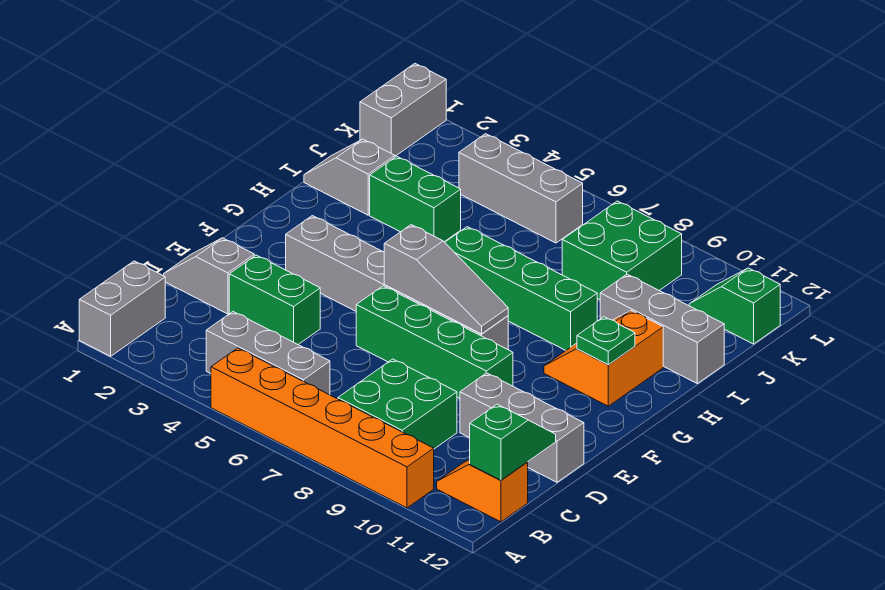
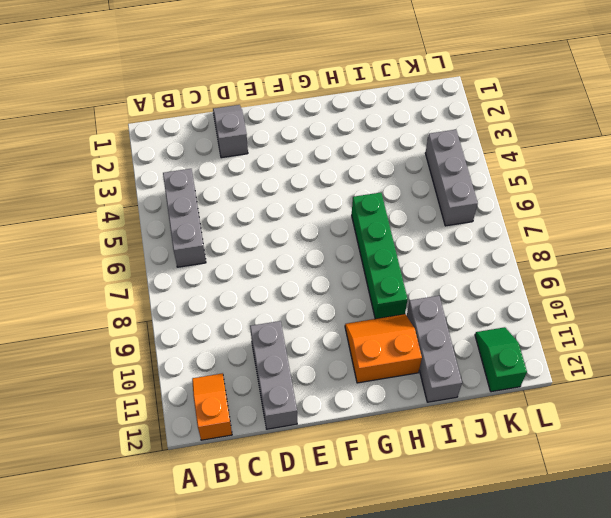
none -> grey 1x2 brick [79,261,165,356]
none -> orange 1x6 brick [211,348,434,508]
none -> green 2x2 brick [338,359,457,449]

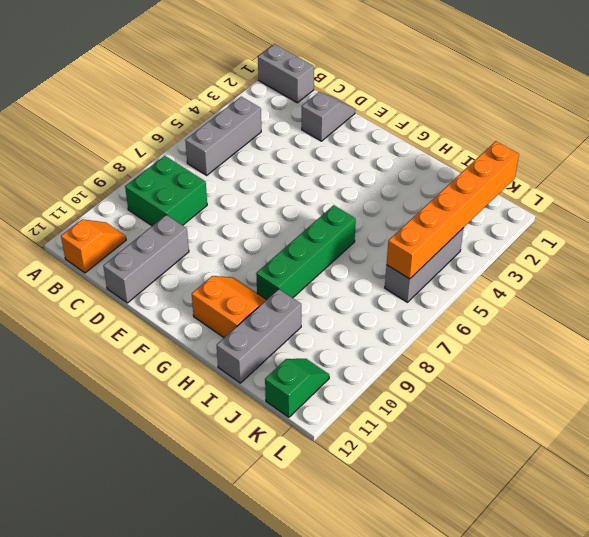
orange 1x6 brick [387,141,519,279] -> orange 1x6 brick moved to [211,348,434,508]
none -> green 1x2 brick [229,255,320,344]
none -> green 1x4 brick [356,286,513,399]
none -> grey 1x6 brick [286,216,508,349]

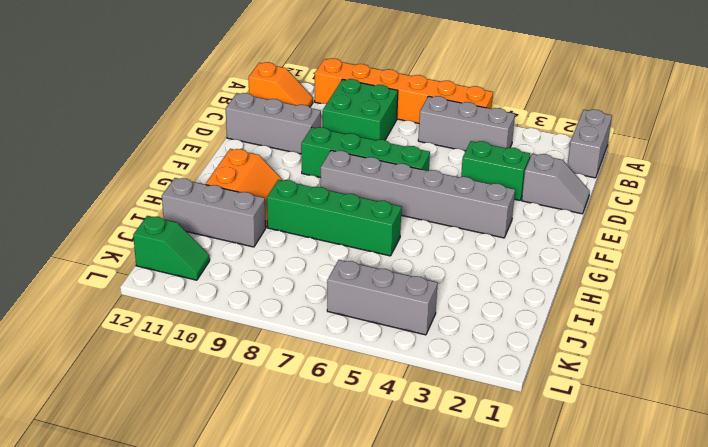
none -> grey 1x2 slope [304,139,395,215]
none -> green 1x2 brick [370,156,461,242]
none -> green 2x2 brick [562,201,682,300]

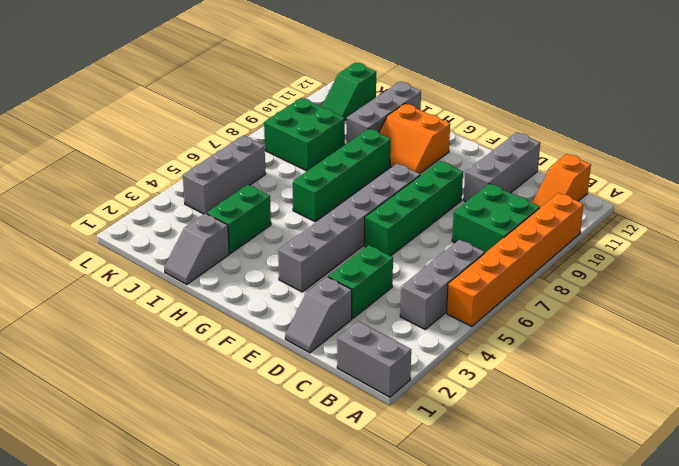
none -> grey 1x2 brick [360,64,446,156]
none -> green 1x2 slope [470,404,556,480]
none -> grey 1x3 slope [384,225,508,334]

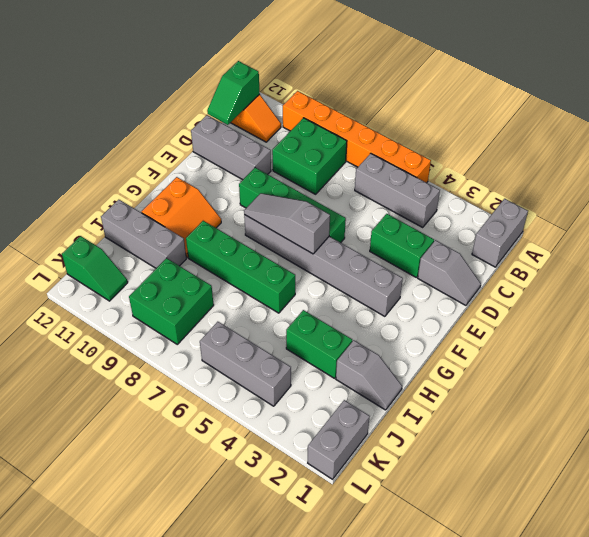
none -> green 1x1 plate [577,317,635,365]

